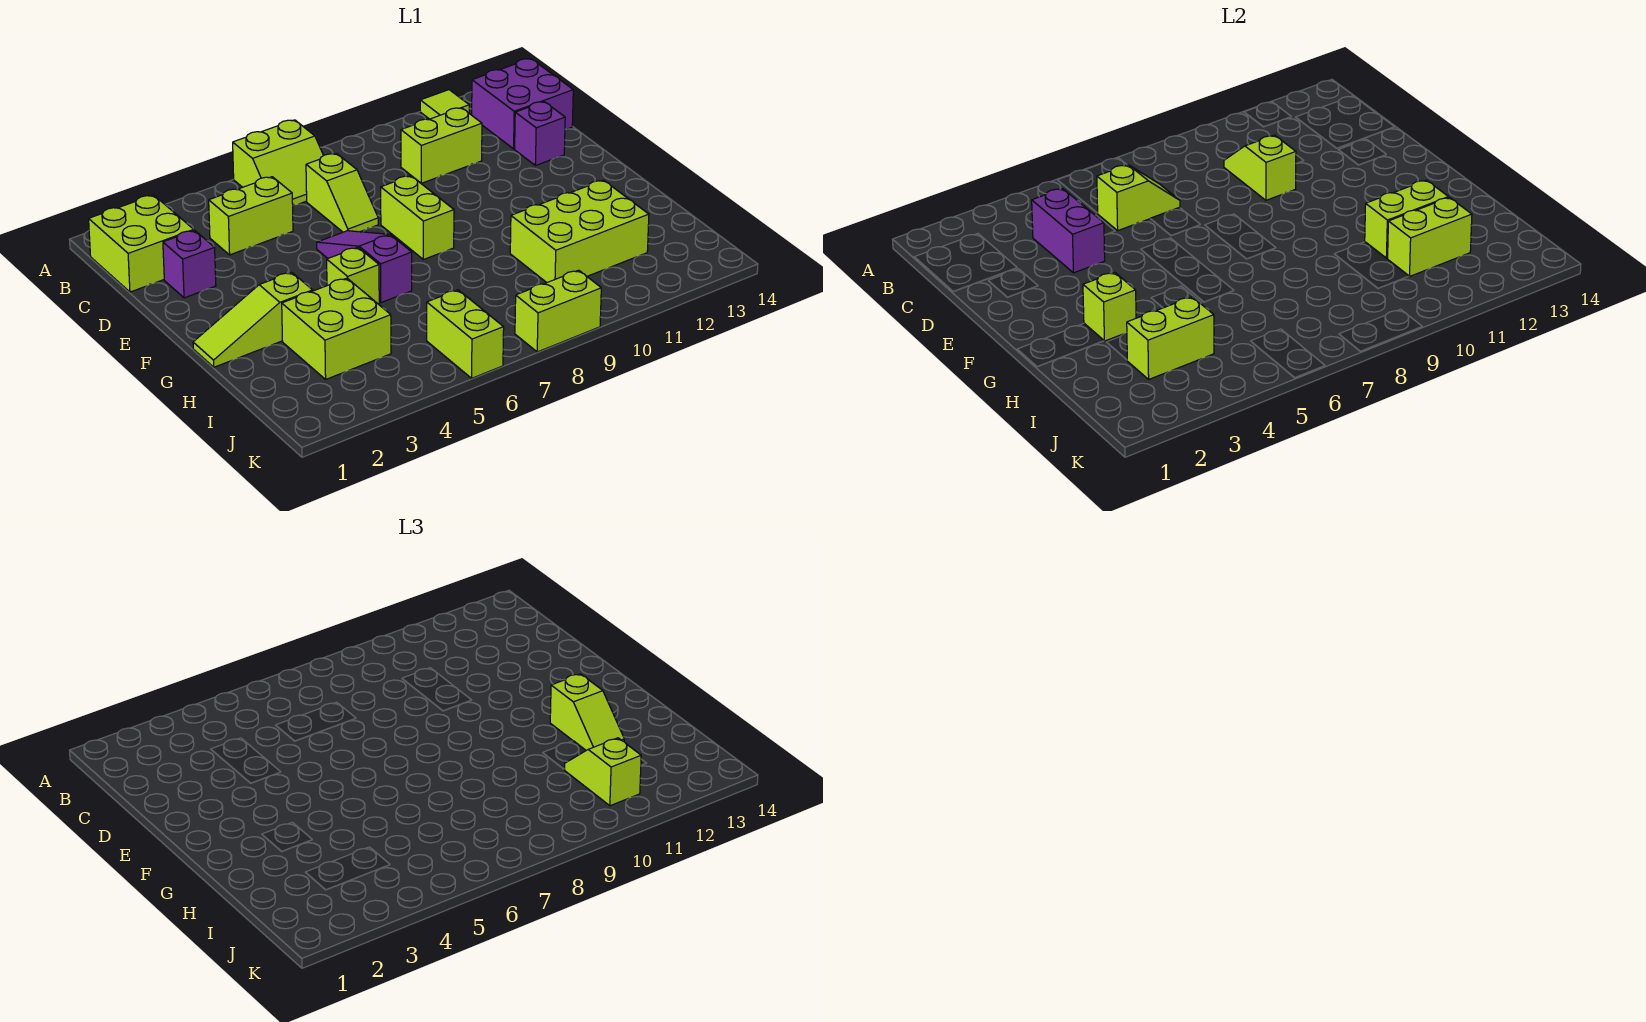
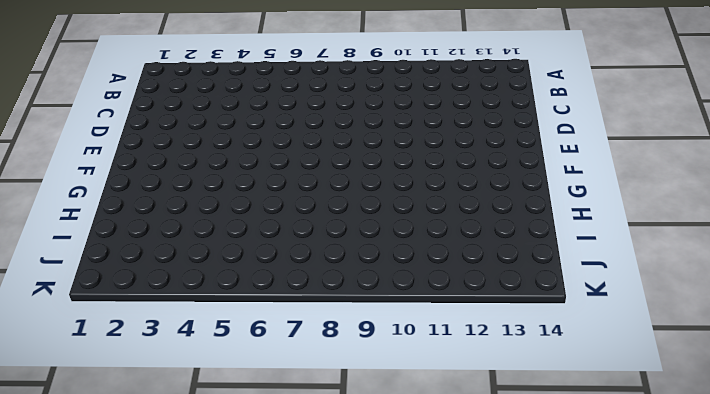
none -> lime 2x2 slope [233,120,324,205]
none -> lime 1x1 tile [420,90,469,119]
none -> lime 2x2 brick [89,195,194,292]

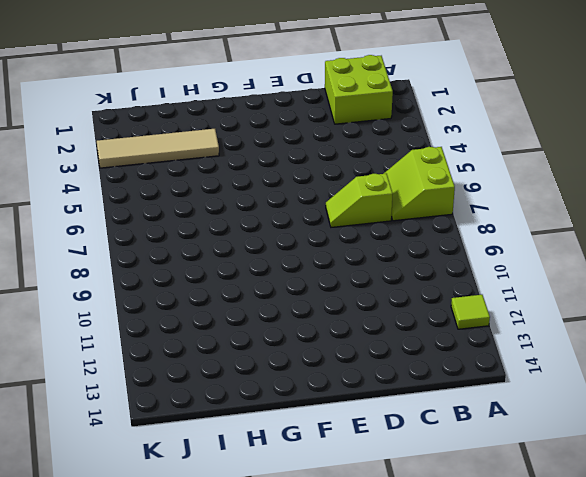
tan 1x4 tile [97,129,219,168] -> lime 2x2 brick [282,278,391,379]
none -> purple 2x2 brick [472,59,573,149]
none -> lime 1x2 brick [209,177,293,255]
none -> lime 1x2 brick [401,108,482,183]

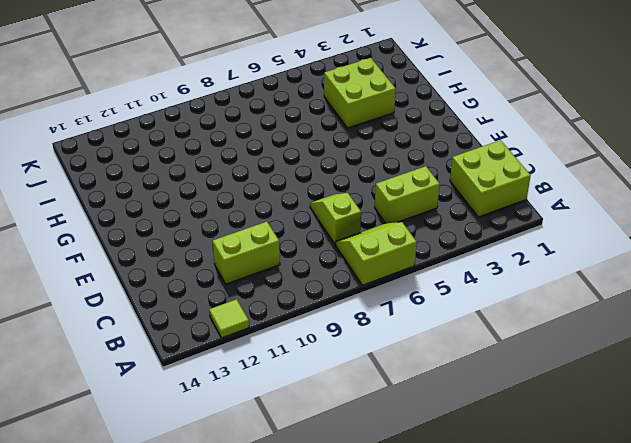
none -> purple 2x2 brick [472,59,573,149]
none -> purple 1x1 brick [163,230,216,298]
none -> purple 1x1 brick [515,102,565,166]

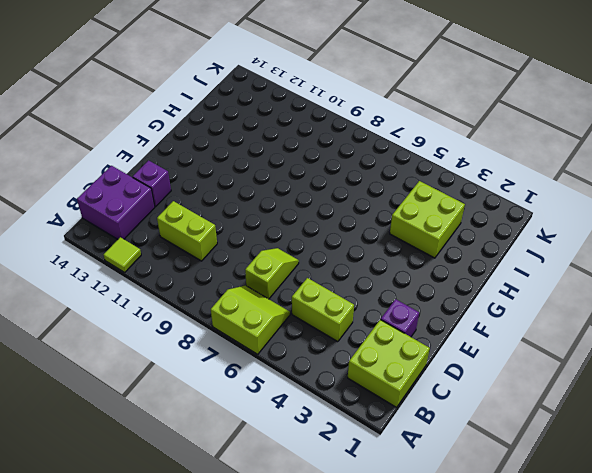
none -> purple 1x3 slope [317,231,412,303]
none -> lime 1x2 brick [381,176,454,260]
none -> lime 1x3 slope [193,272,313,367]

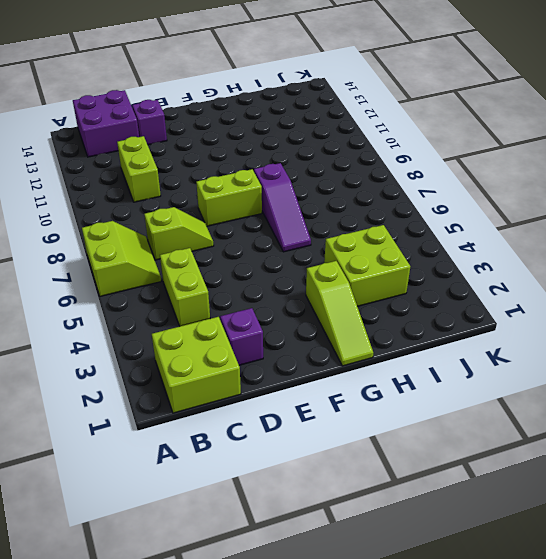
purple 1x3 slope [254,163,311,252] -> purple 1x3 slope turned to [317,231,412,303]
none -> lime 1x1 tile [420,90,469,119]
none -> lime 1x1 brick [327,247,379,304]
none -> lime 2x3 brick [510,180,649,283]

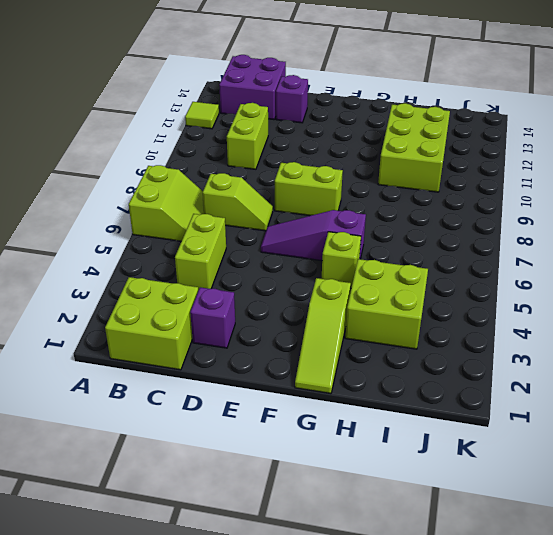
none -> lime 1x2 brick [427,290,504,378]
none -> lime 1x2 brick [515,270,601,352]
none -> purple 1x2 brick [1032,189,1105,273]

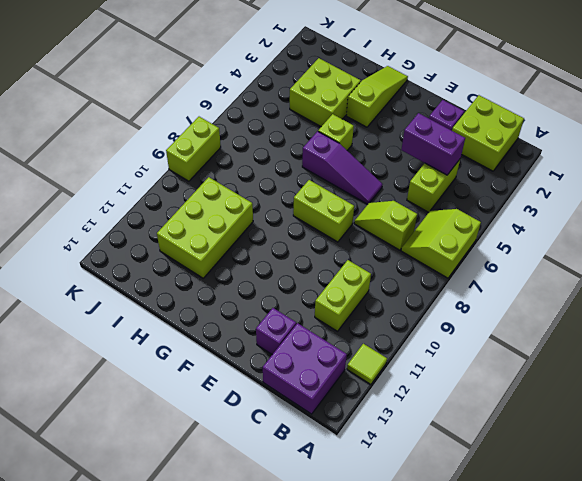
none -> lime 1x2 brick [427,290,504,378]
none -> lime 1x2 slope [1097,165,1180,230]
none -> lime 1x2 slope [1224,135,1296,200]

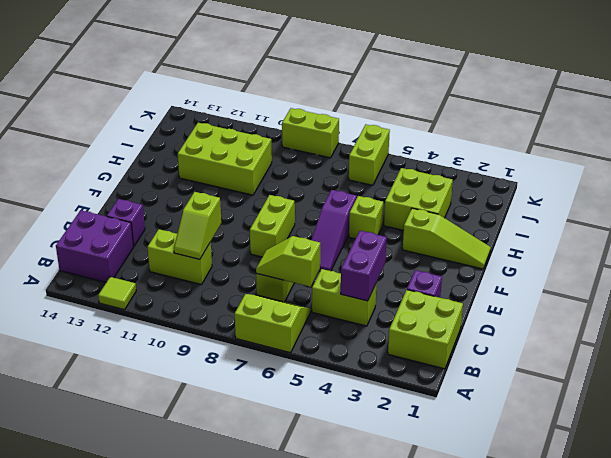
none -> lime 1x1 brick [1083,272,1136,341]
none -> lime 1x2 brick [1365,180,1448,258]
none -> lime 1x2 brick [1127,297,1214,379]

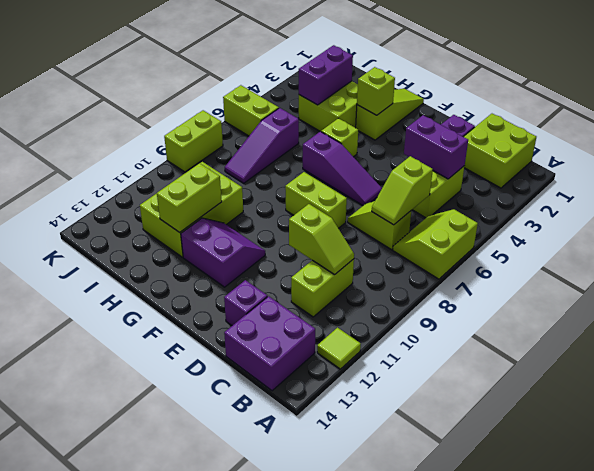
purple 2x2 slope [181,218,265,287] -> none
purple 1x2 brick [299,45,353,105] -> lime 1x2 brick [1127,297,1214,379]
purple 1x3 slope [225,108,299,183] -> none
none -> lime 1x2 brick [1388,198,1472,276]
none -> lime 1x2 slope [550,674,624,750]
none -> lime 1x2 slope [564,738,641,806]

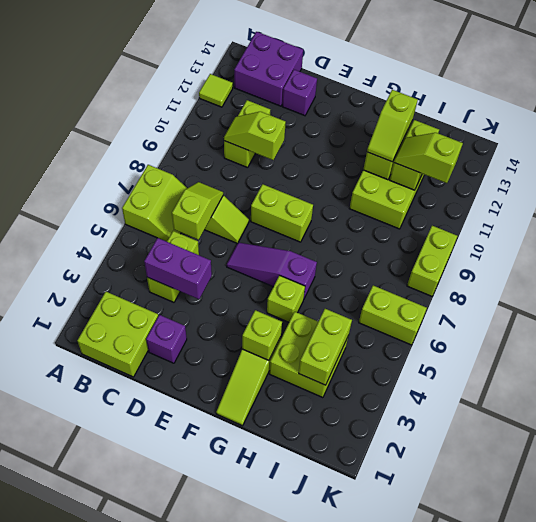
lime 1x2 slope [367,90,418,162] -> lime 1x2 slope turned to [550,674,624,750]

